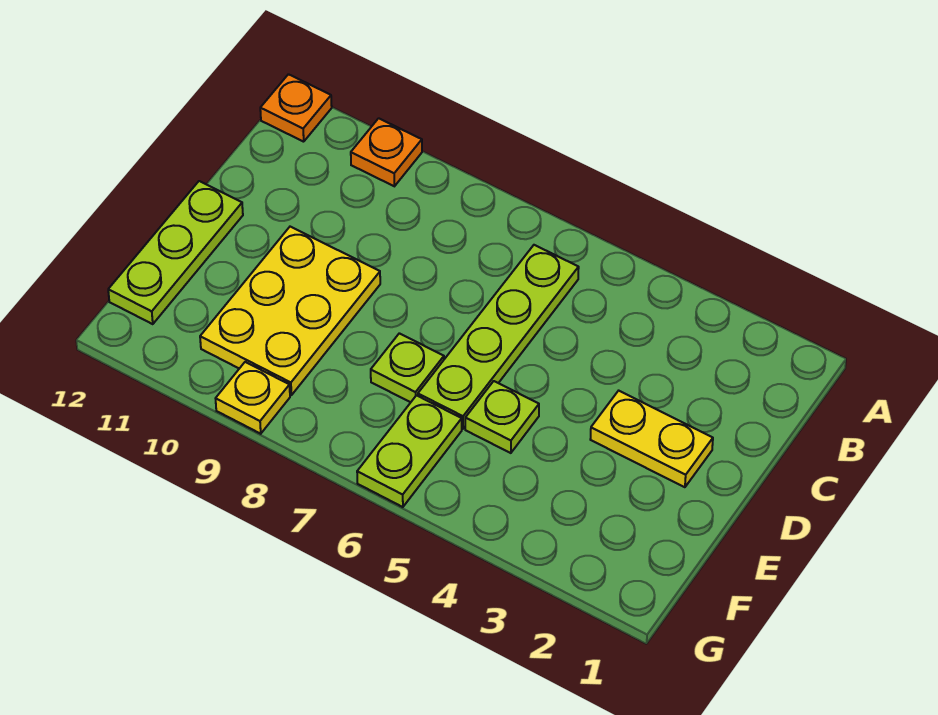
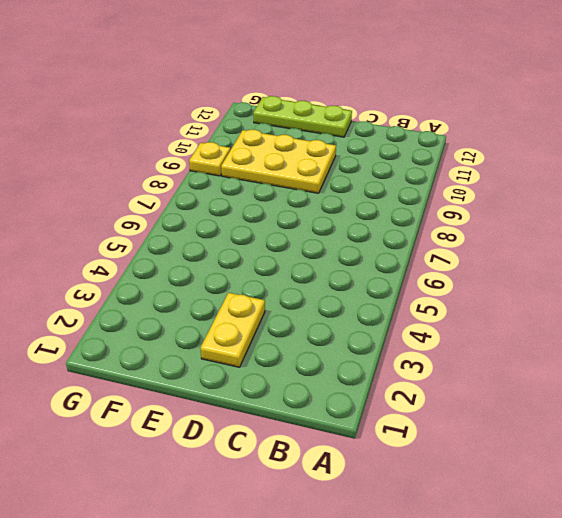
none -> orange 1x1 plate [351,118,422,186]
none -> orange 1x1 plate [260,74,332,142]

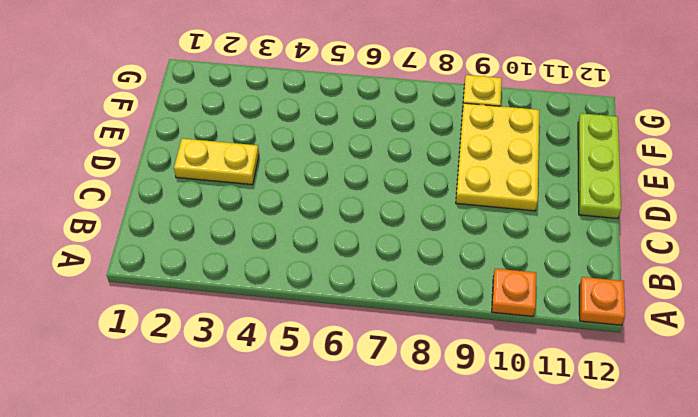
none -> lime 1x4 plate [418,245,579,429]
none -> lime 1x1 plate [465,381,539,453]

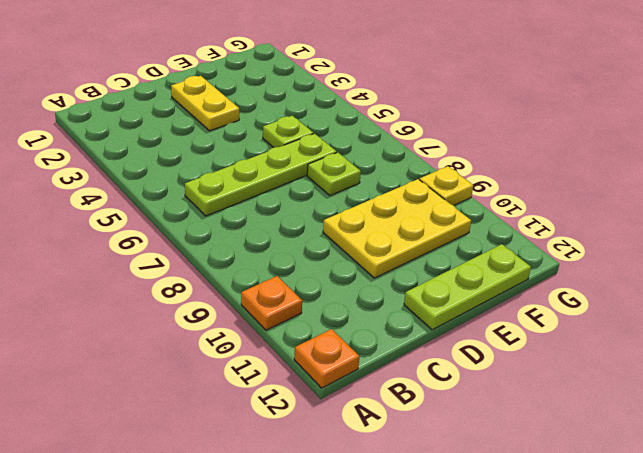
none -> lime 1x2 plate [357,395,462,507]

